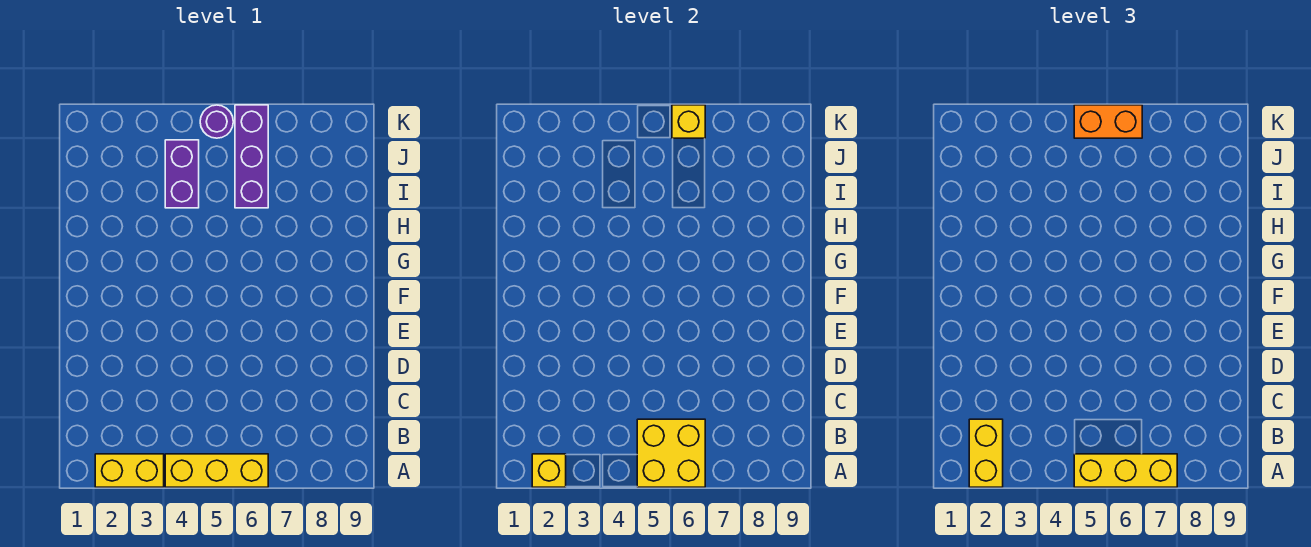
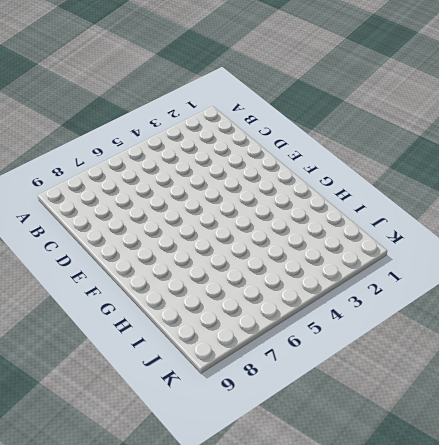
none -> yellow 1x2 brick [95,454,164,487]
none -> yellow 1x3 brick [165,454,268,487]

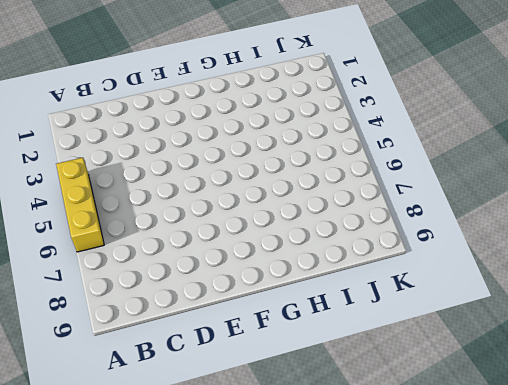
none -> yellow 1x2 brick [95,454,164,487]
none -> purple 1x2 brick [165,140,199,208]

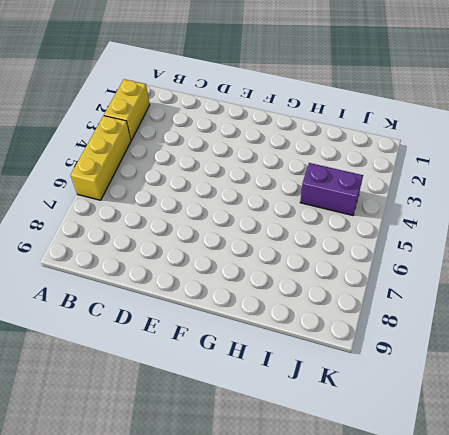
none -> purple 1x3 brick [235,105,268,208]
none -> purple 1x1 round brick [200,105,233,138]

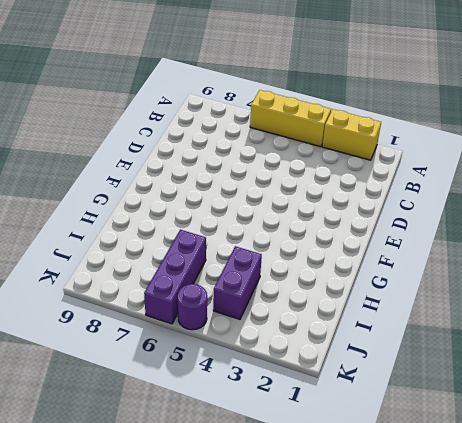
none -> yellow 1x1 brick [532,454,566,487]
none -> yellow 2x2 brick [637,419,705,487]

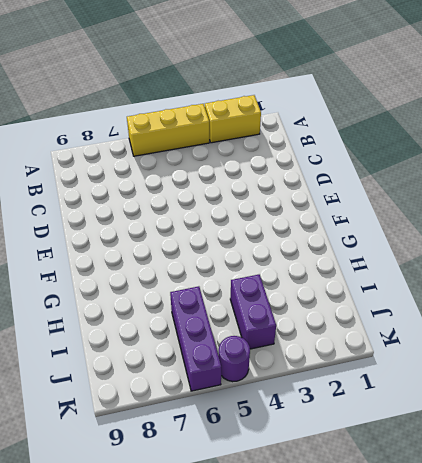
none -> yellow 1x1 brick [532,454,566,487]
none -> yellow 2x2 brick [637,419,705,487]

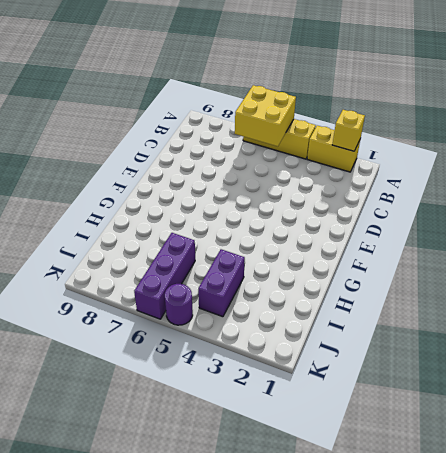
none -> yellow 1x1 brick [672,105,705,138]
none -> yellow 1x2 brick [969,419,1003,487]

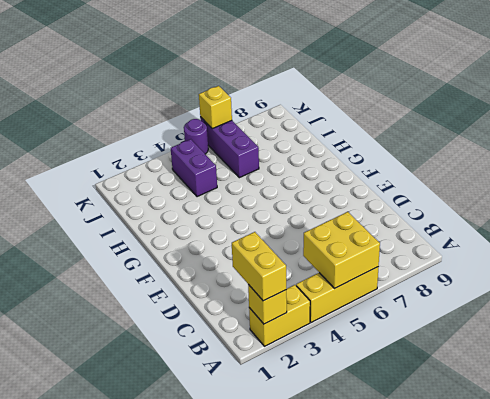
none -> yellow 1x3 brick [1074,454,1177,487]
none -> orange 1x2 brick [1074,105,1142,138]

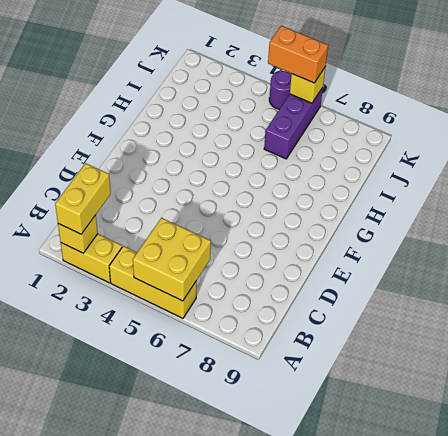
none -> purple 1x2 brick [165,140,199,208]
none -> yellow 1x3 brick [1074,454,1177,487]

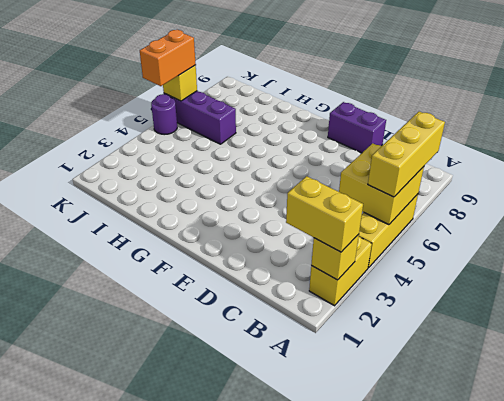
purple 1x2 brick [328,102,386,153] -> purple 1x2 brick moved to [165,140,199,208]

